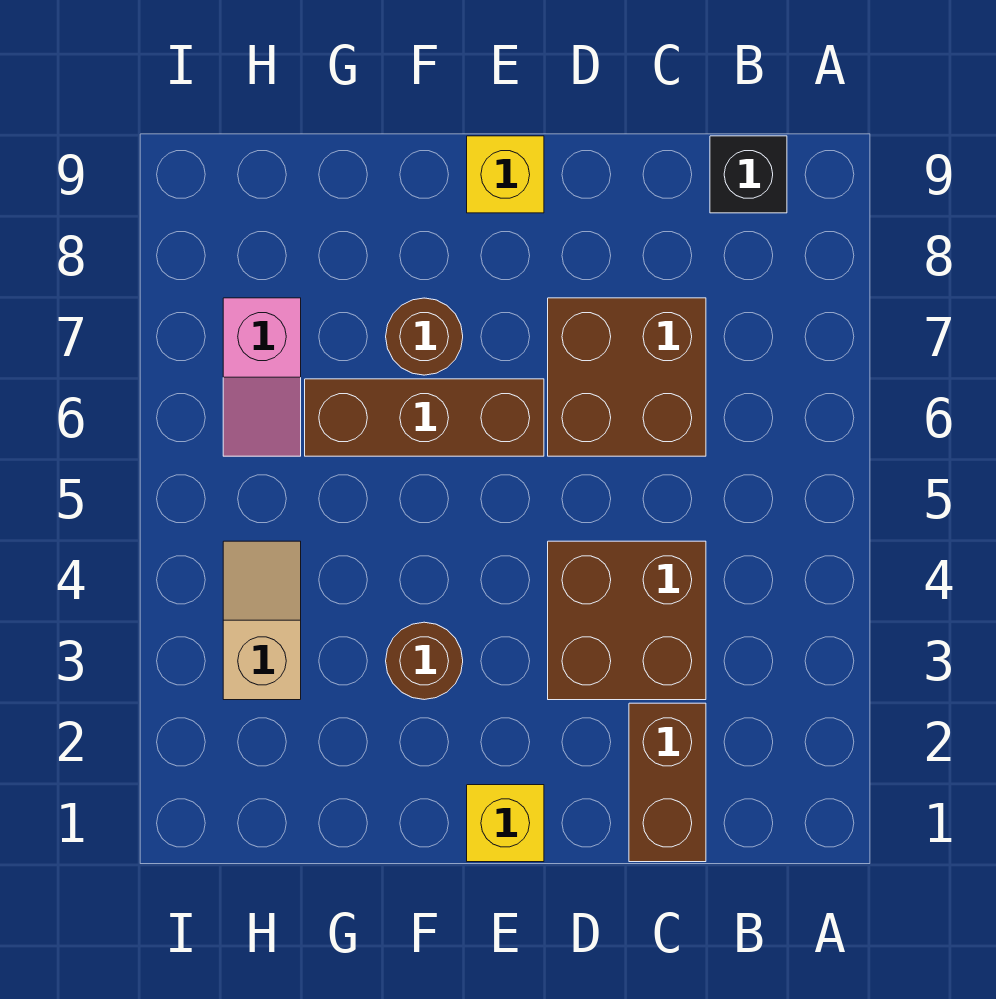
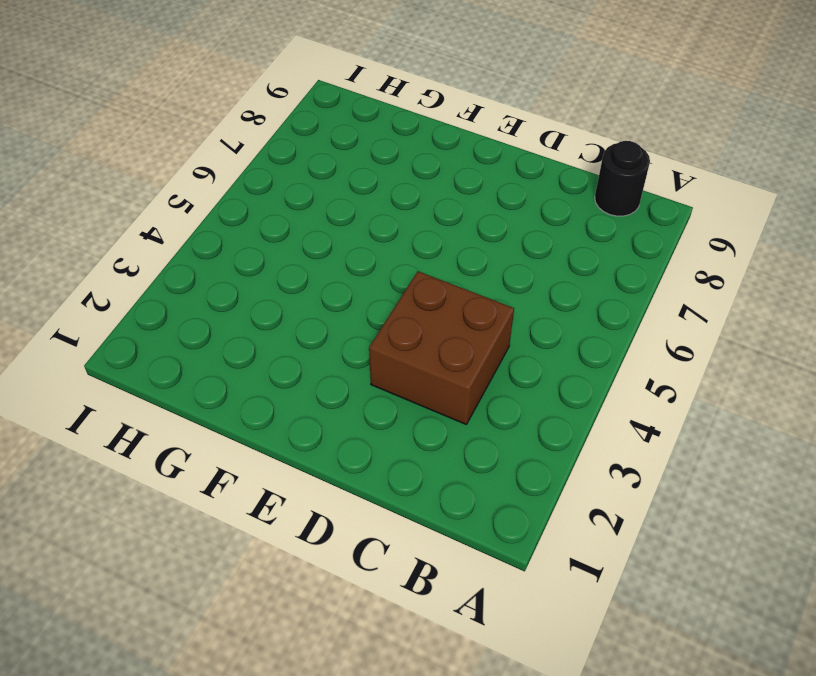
black 1x1 round brick [595,141,650,216] -> black 1x1 brick [710,136,787,213]
none -> brown 1x2 brick [629,703,706,862]
none -> brown 2x2 brick [548,298,706,456]

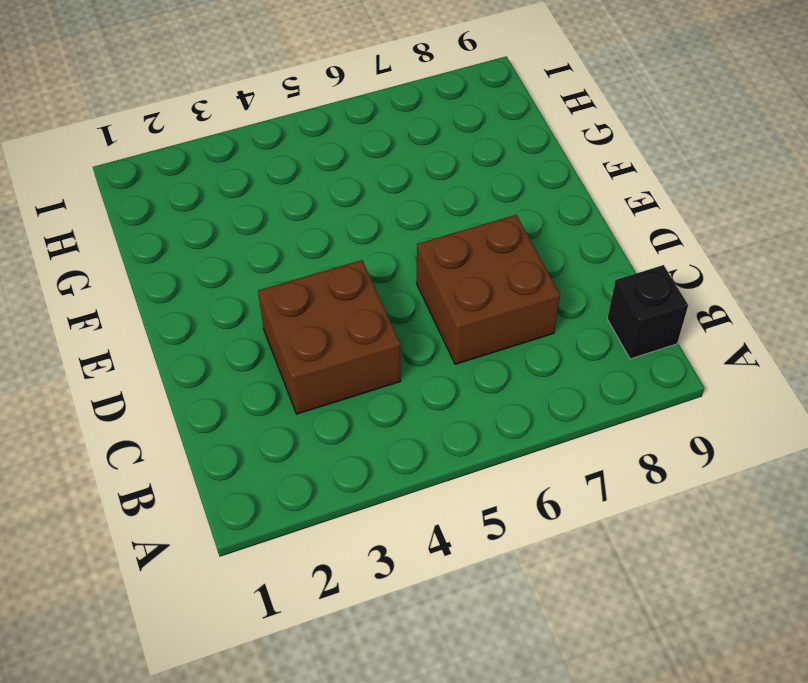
none -> brown 1x2 brick [629,703,706,862]
none -> yellow 1x1 brick [467,785,544,862]

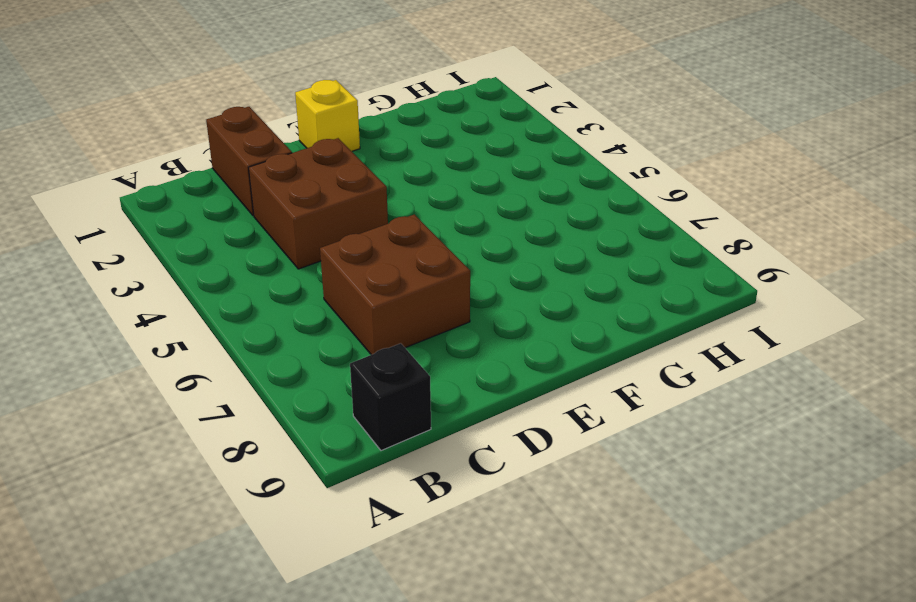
none -> brown 1x3 brick [305,379,544,456]
none -> yellow 1x1 brick [467,136,544,213]

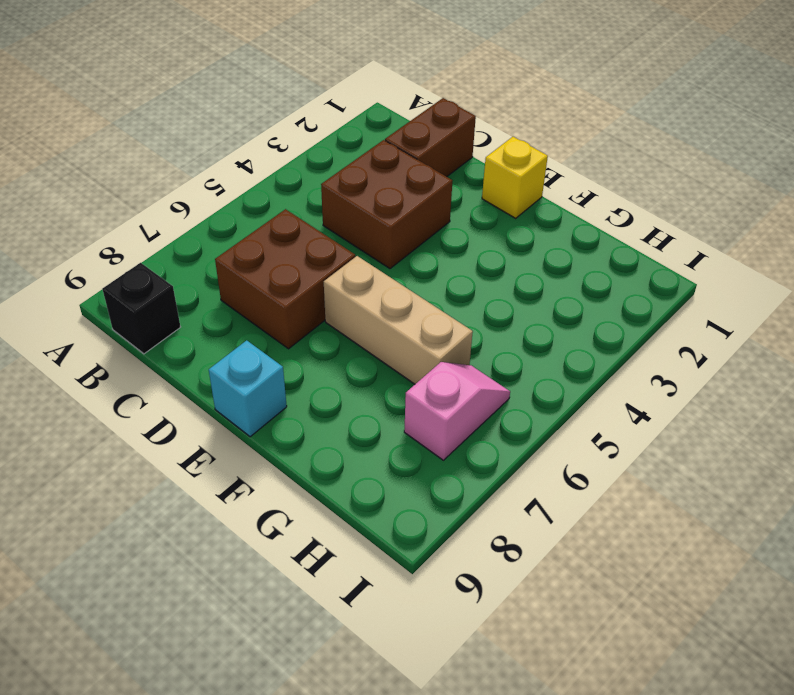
tan 1x3 brick [324,256,473,384] -> brown 1x3 brick [305,379,544,456]
cyan 1x1 brick [209,340,287,437] -> yellow 1x1 brick [467,136,544,213]
none -> brown 1x1 round brick [386,622,463,700]
none -> brown 1x1 round brick [386,298,463,375]

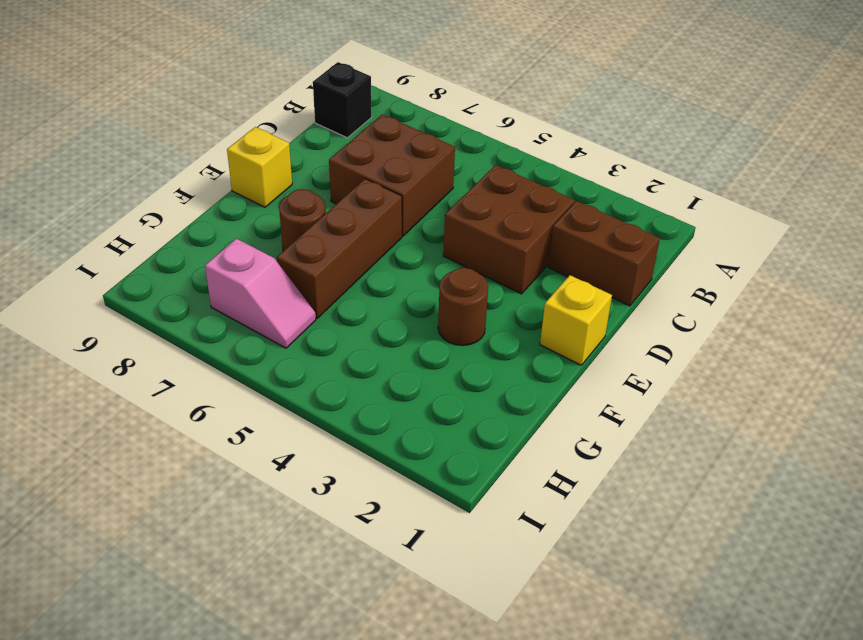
none -> tan 1x2 slope [223,541,301,700]

